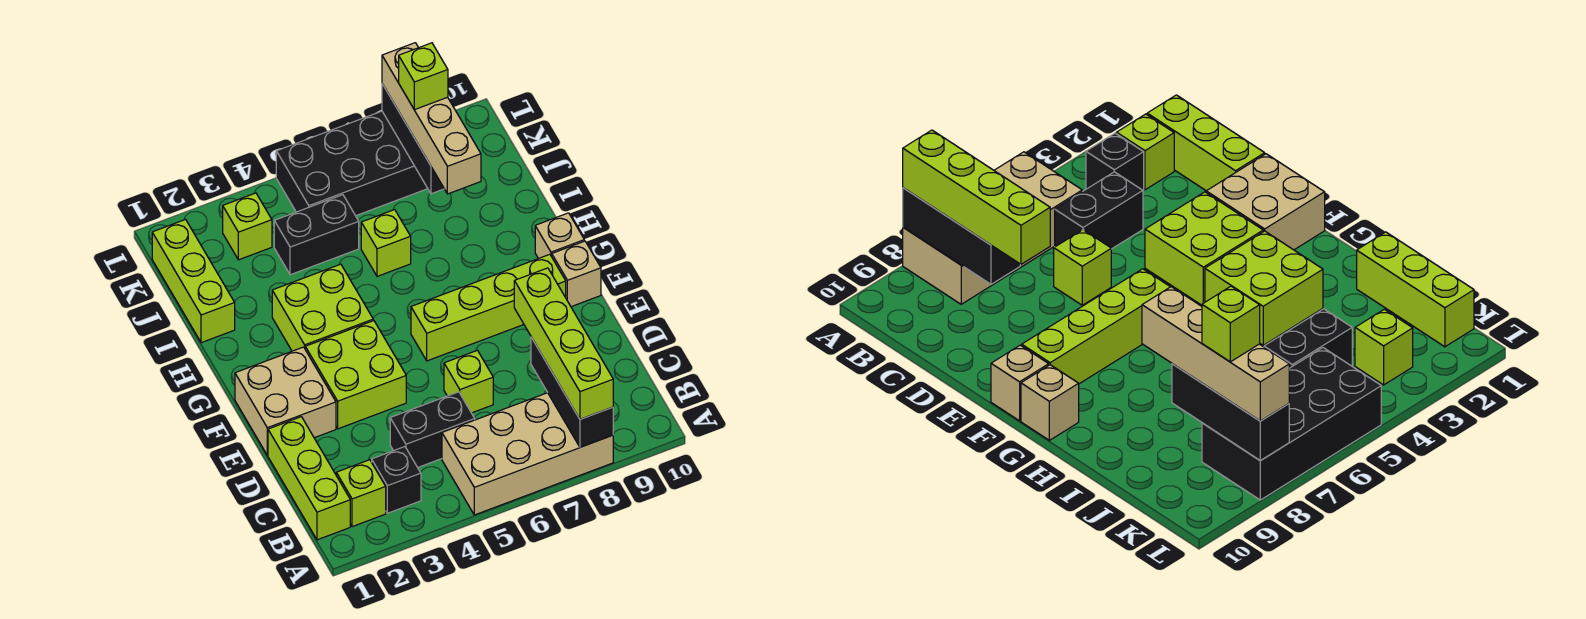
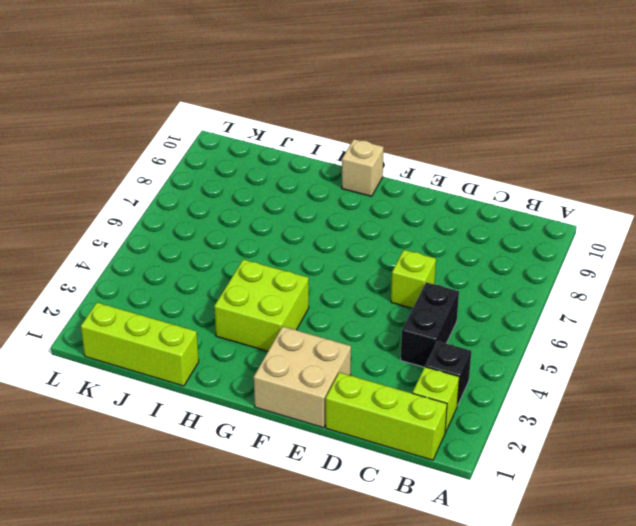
none -> tan 2x4 brick [442,393,613,515]
none -> lime 2x2 brick [305,321,406,429]
none -> lime 1x4 brick [411,254,566,361]

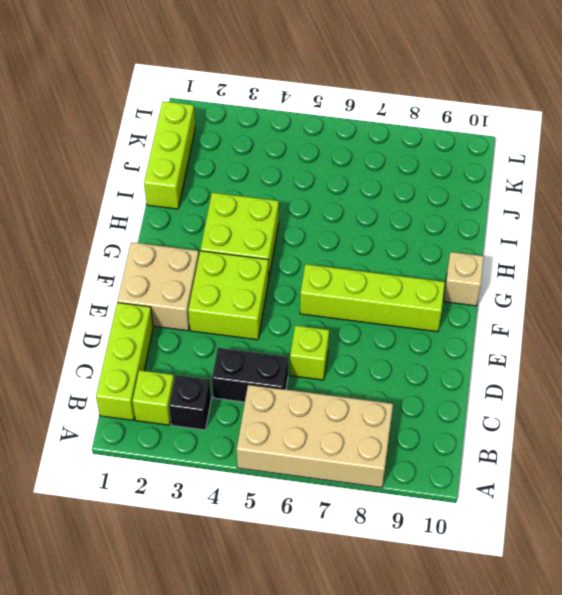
none -> tan 1x1 brick [552,241,601,307]
none -> lime 1x1 brick [361,210,411,276]
none -> black 1x2 brick [274,195,359,275]

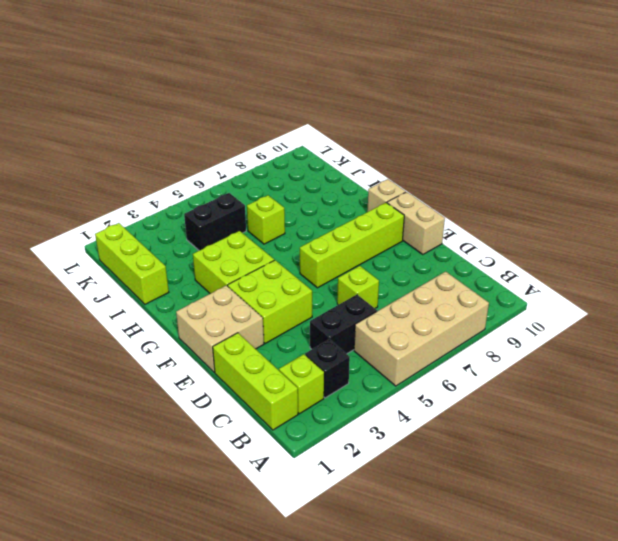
tan 1x2 brick [387,192,445,255] -> tan 1x1 brick [552,241,601,307]
none -> lime 1x1 brick [223,193,272,260]
none -> black 2x4 brick [276,111,428,216]
none -> black 1x3 brick [531,337,613,447]

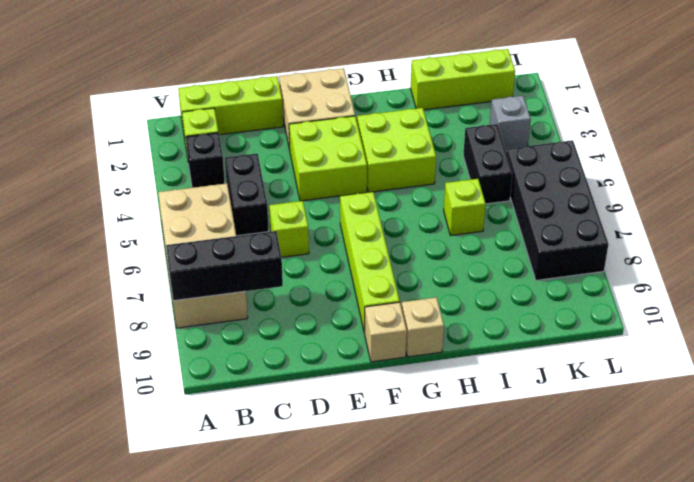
grey 1x1 brick [489,96,531,149] -> lime 1x1 brick [223,193,272,260]
none -> black 1x3 brick [382,84,444,194]
none -> lime 1x4 brick [514,268,613,419]
none -> tan 1x4 brick [382,43,481,194]

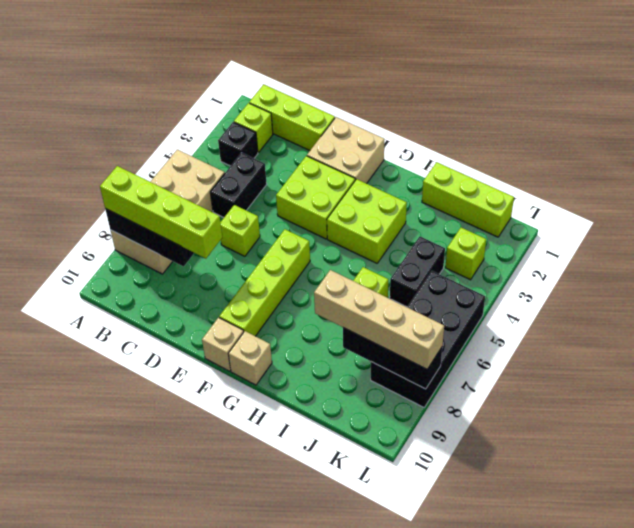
none -> lime 1x1 brick [399,43,448,110]

